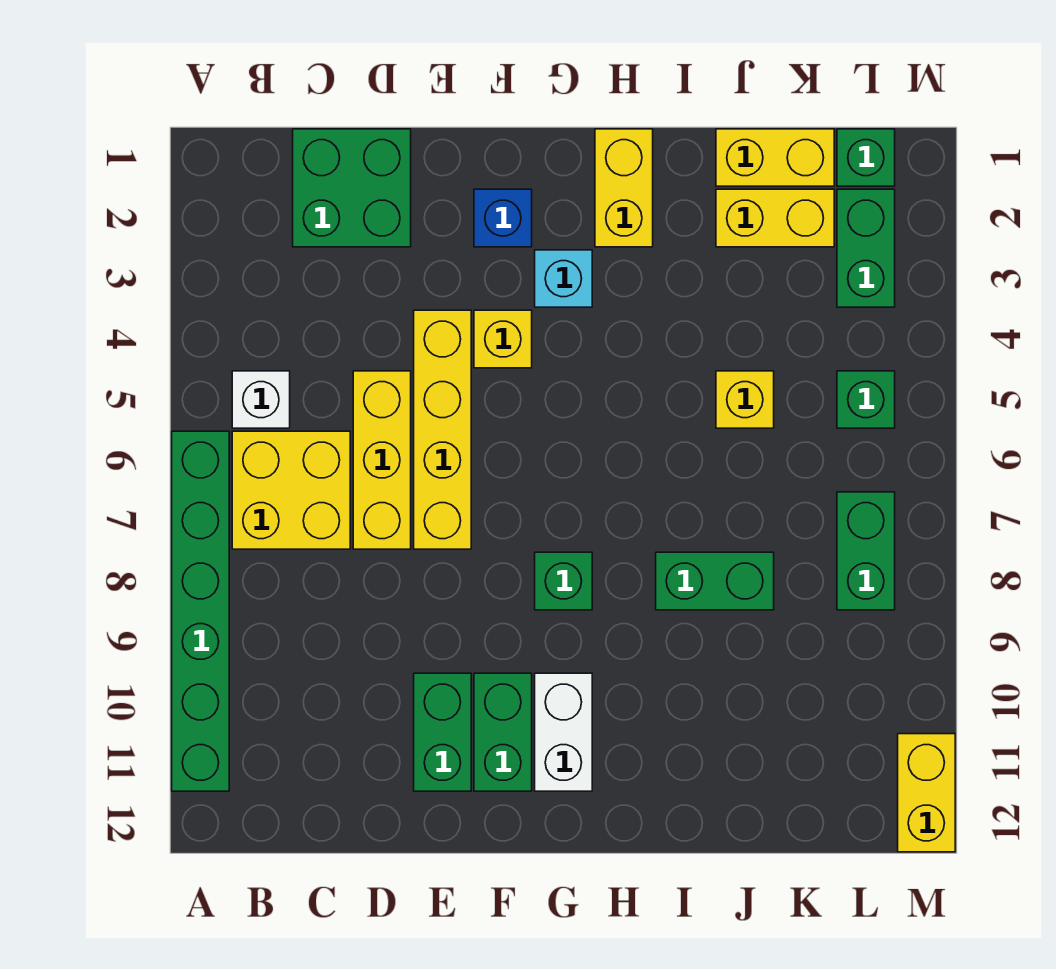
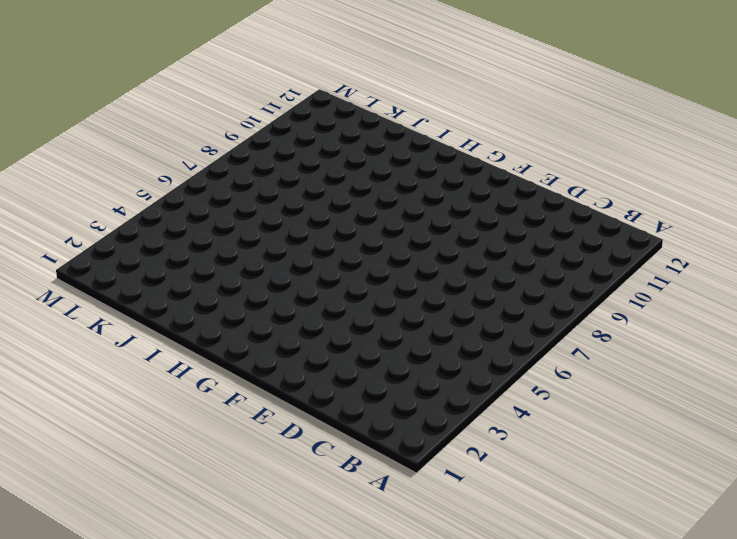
none -> green 1x6 brick [172,431,229,791]
none -> white 1x1 brick [232,371,290,428]
none -> yellow 2x2 brick [232,431,350,549]

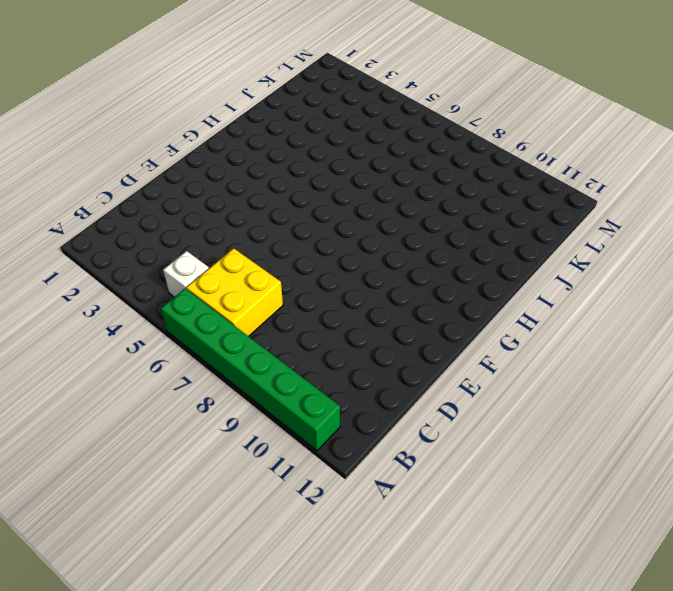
none -> green 2x2 brick [293,129,411,247]
none -> yellow 1x3 brick [353,371,411,549]
none -> yellow 1x4 brick [414,310,471,549]

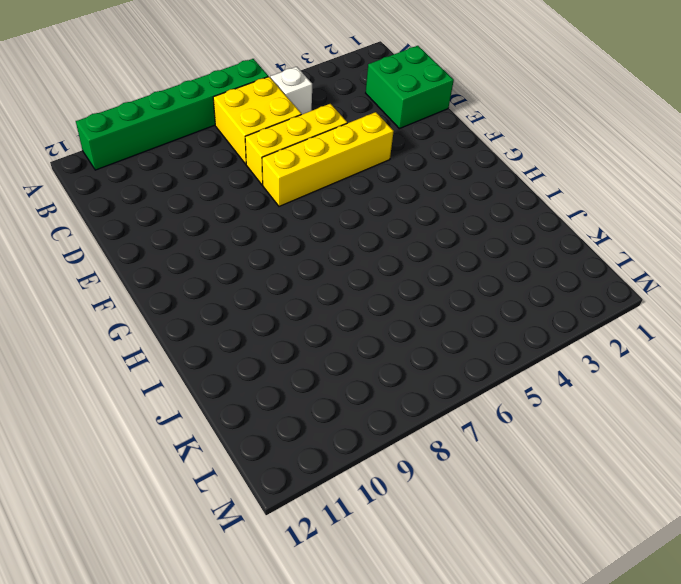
none -> green 1x2 brick [414,673,471,791]
none -> blue 1x1 brick [474,189,532,247]
none -> yellow 1x1 brick [474,310,532,368]

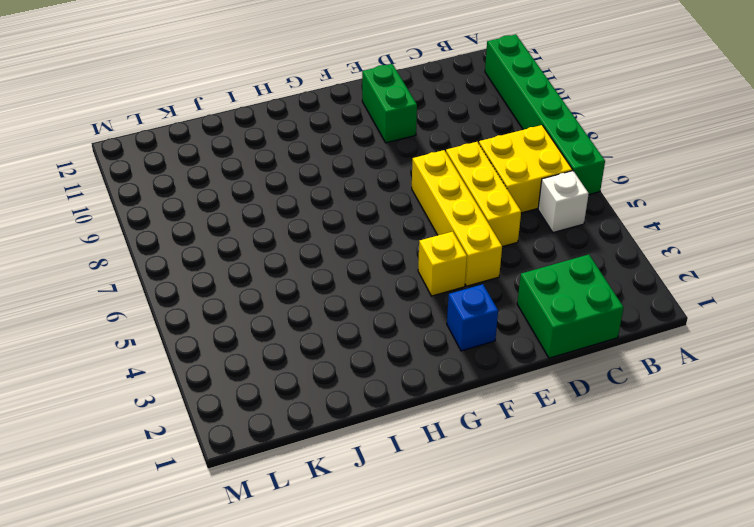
none -> green 1x2 brick [474,673,532,791]
none -> cyan 1x1 brick [535,250,592,307]
none -> green 1x1 brick [535,552,592,610]

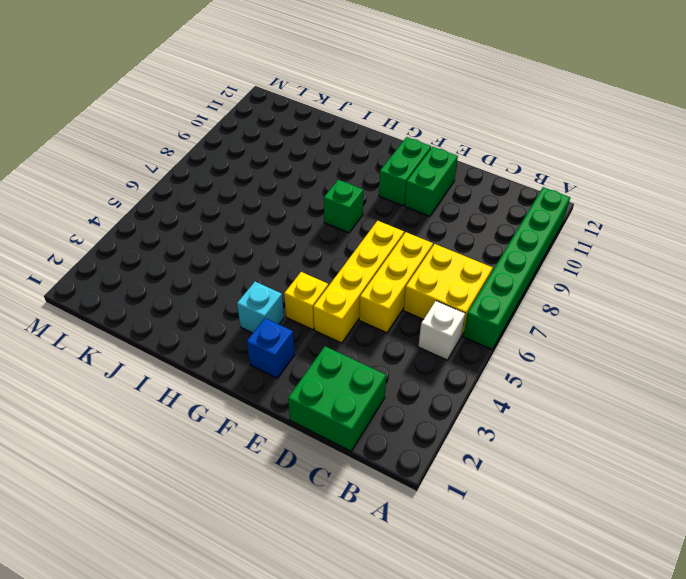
none -> white 1x2 brick [535,673,592,791]
none -> yellow 1x2 brick [595,129,653,247]
none -> green 1x2 brick [656,552,774,610]

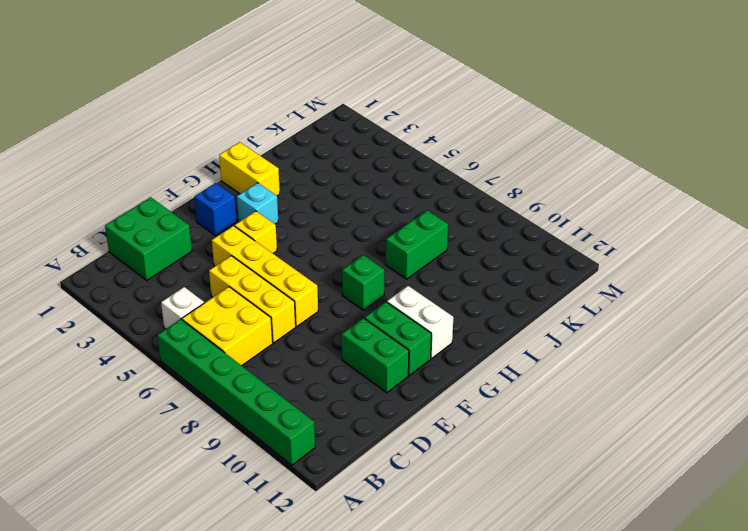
none -> yellow 1x2 brick [716,129,834,186]
none -> yellow 1x2 brick [716,189,834,247]
none -> yellow 1x1 brick [716,371,774,428]

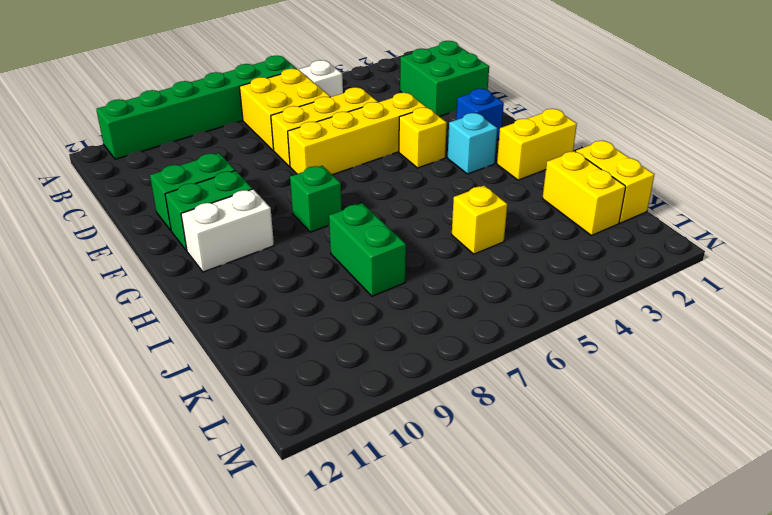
none -> green 1x1 brick [837,129,895,186]
none -> green 1x2 brick [837,189,895,307]
none -> green 1x1 brick [837,371,895,428]

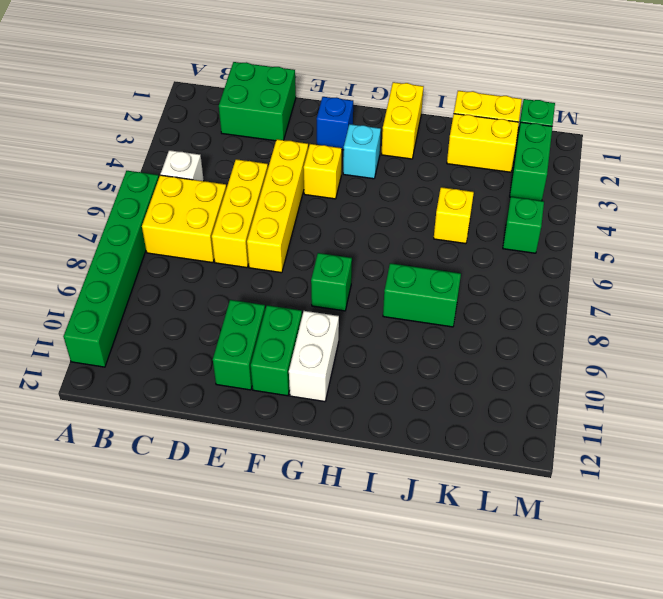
none -> green 1x2 brick [837,492,895,610]
none -> yellow 1x2 brick [898,734,955,852]

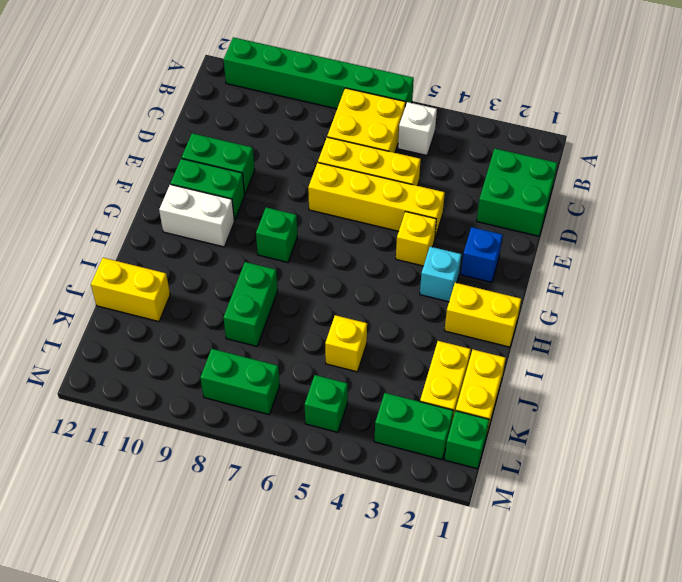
yellow 1x2 brick [91,258,170,322] -> yellow 1x2 brick moved to [898,734,955,852]

